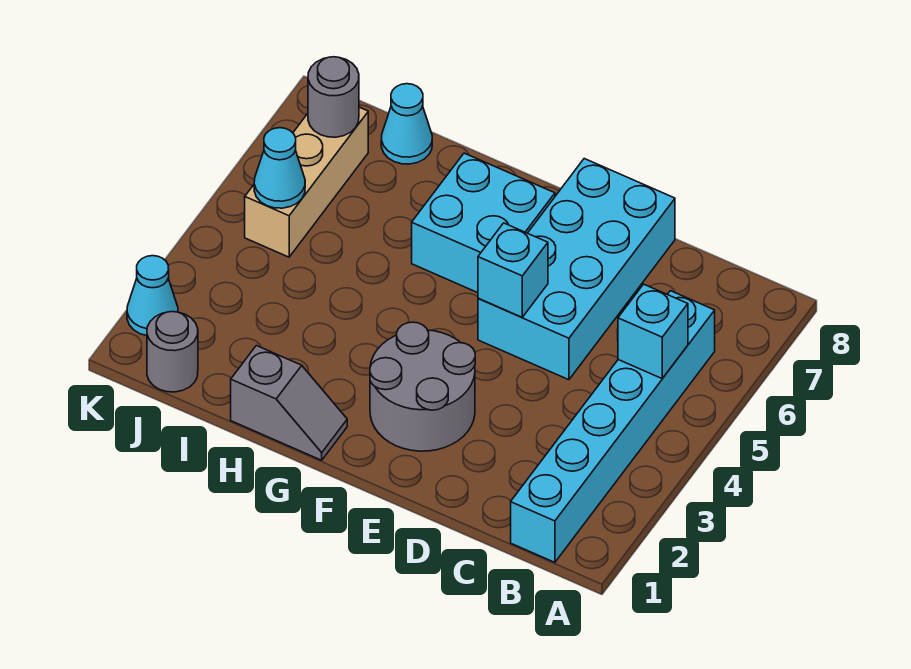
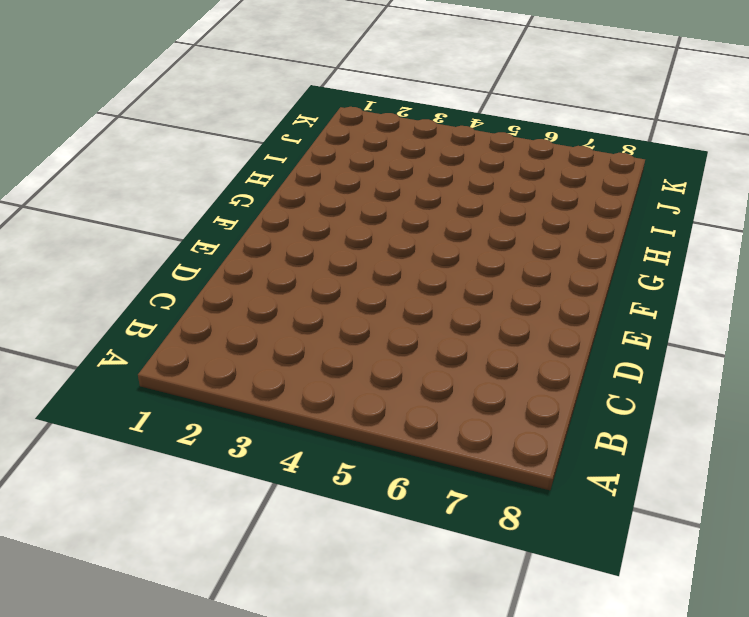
none -> cyan 1x6 brick [511,291,715,562]
none -> cyan 2x4 brick [478,159,675,380]
none -> grey 2x2 round brick [370,322,475,451]

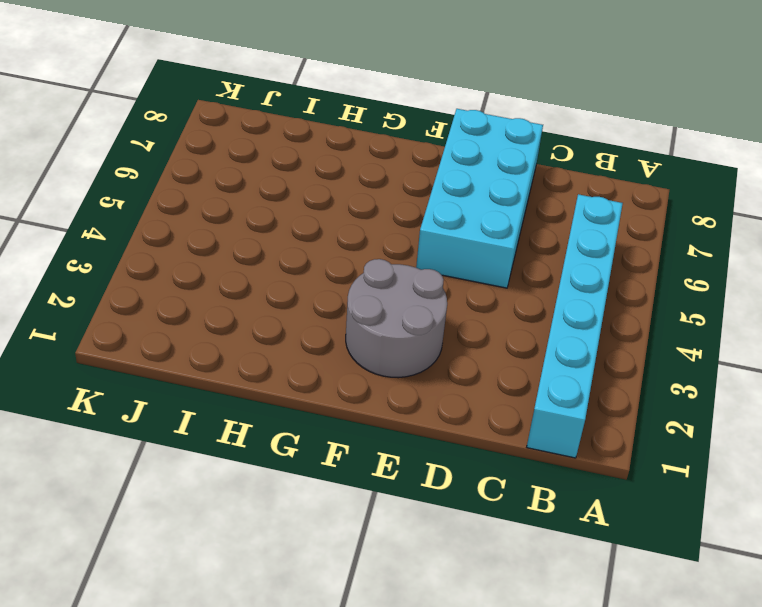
none -> cyan 2x2 brick [412,153,555,293]
none -> grey 1x2 slope [231,346,347,460]
none -> cyan 1x1 cone [381,84,432,164]

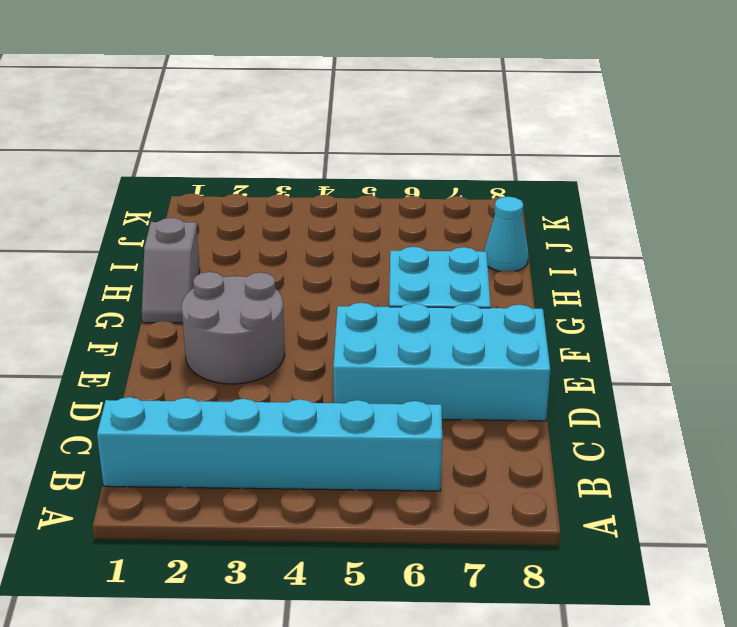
none -> grey 1x1 round brick [147,312,198,392]
none -> tan 1x3 brick [245,107,368,257]
none -> cyan 1x1 cone [127,256,178,336]

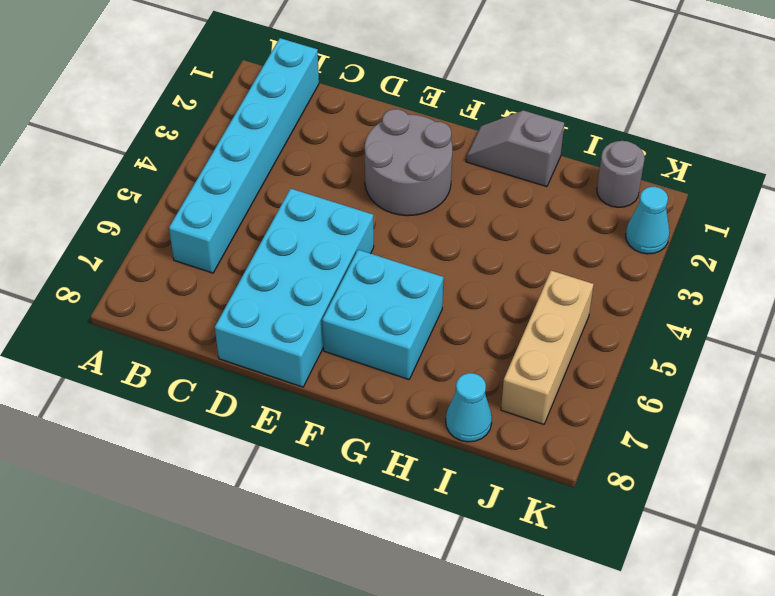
none -> cyan 1x1 brick [618,284,688,378]
none -> cyan 1x1 brick [478,223,548,317]
none -> cyan 1x1 cone [254,128,305,208]

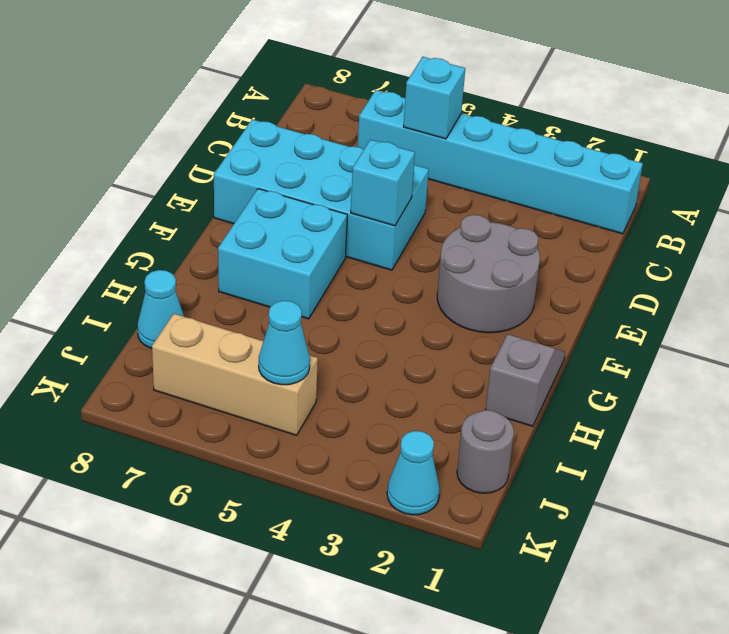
none -> grey 1x1 round brick [308,57,359,137]

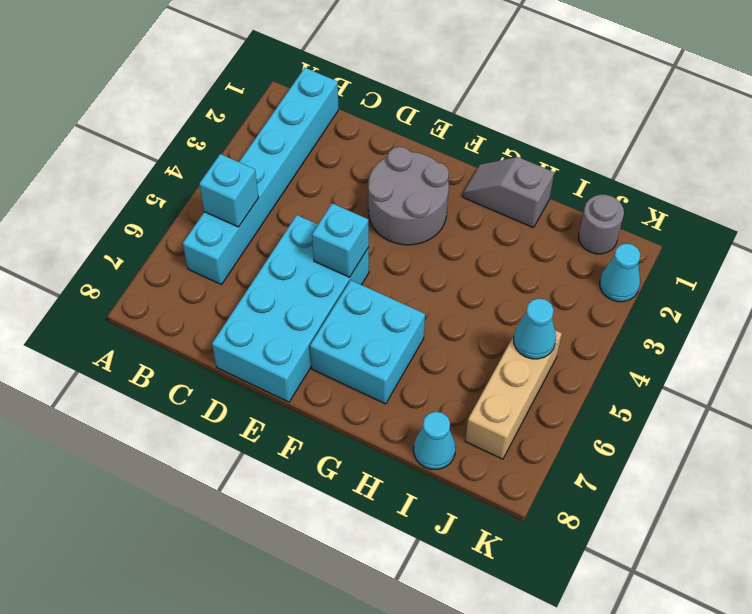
none -> grey 1x1 round brick [308,57,359,137]

